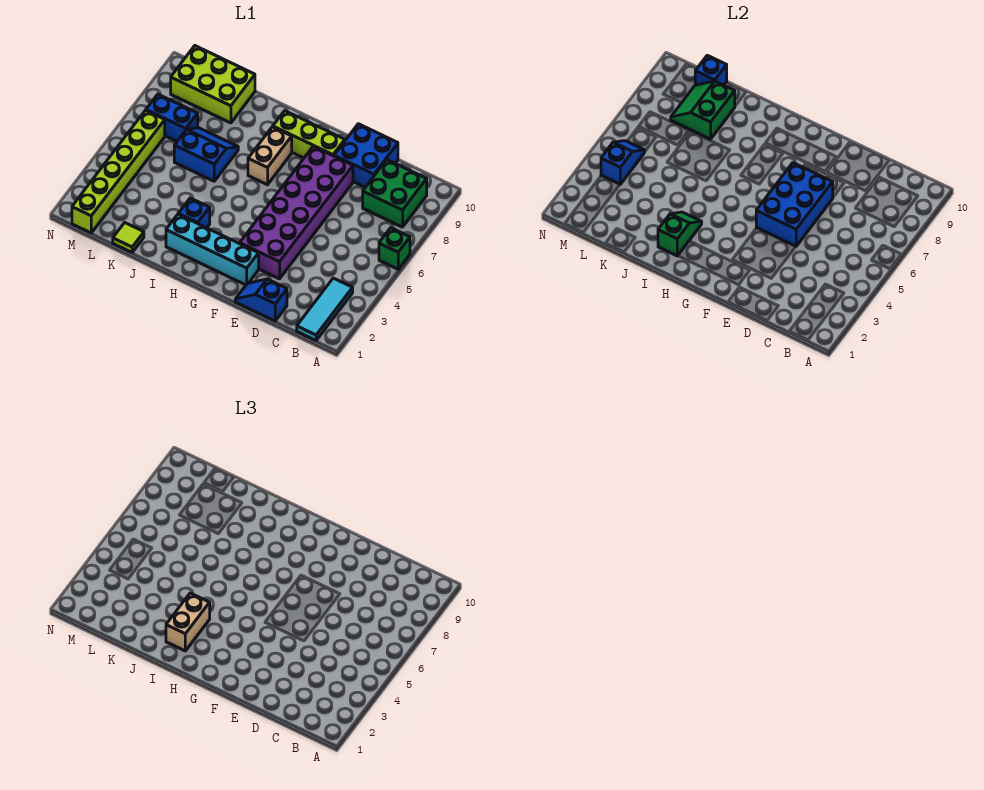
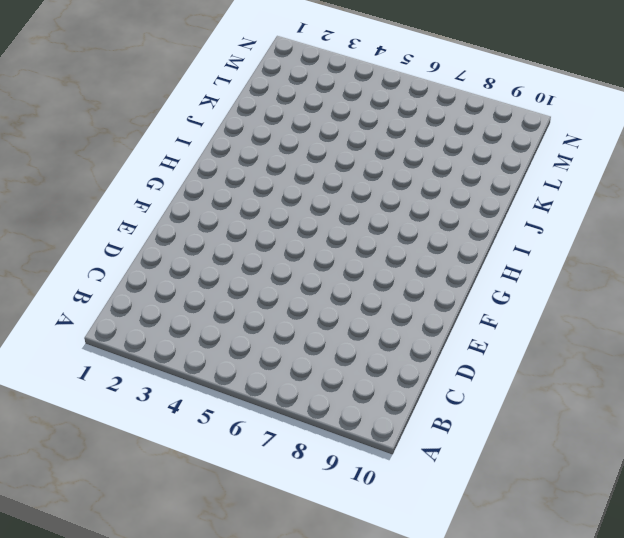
none -> green 1x1 brick [379,228,410,269]
none -> cyan 1x3 tile [297,278,353,340]
none -> green 2x2 brick [363,160,427,227]

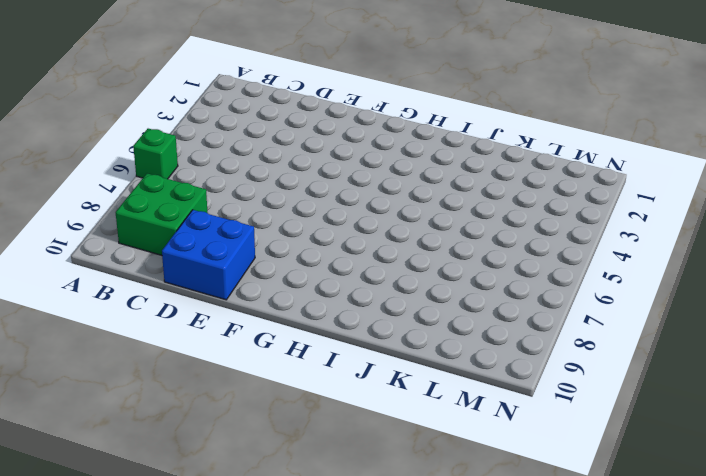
none -> cyan 1x3 tile [297,278,353,340]
none -> blue 1x2 slope [235,279,287,321]
none -> purple 2x6 brick [240,146,353,279]

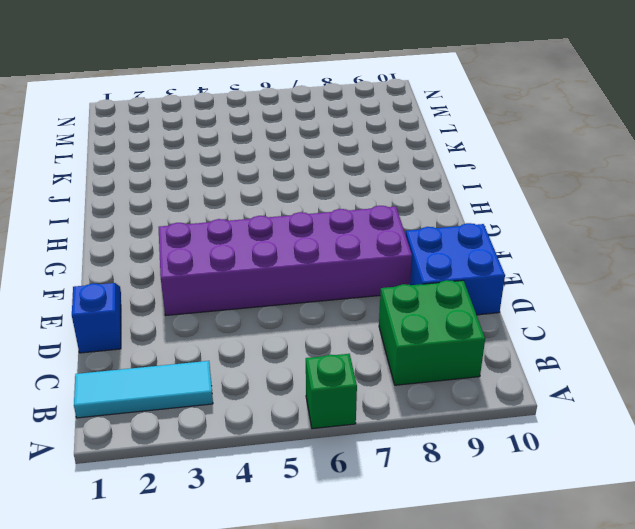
none -> cyan 1x4 brick [166,214,259,285]
none -> lime 1x3 brick [273,111,345,158]
none -> tan 1x2 brick [248,127,292,185]

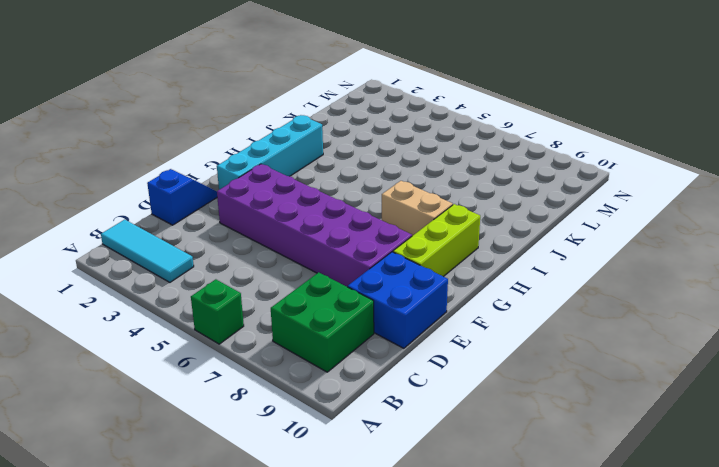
none -> blue 1x1 brick [178,198,210,228]
none -> blue 2x2 slope [174,128,238,181]
none -> lime 1x1 tile [113,223,144,252]

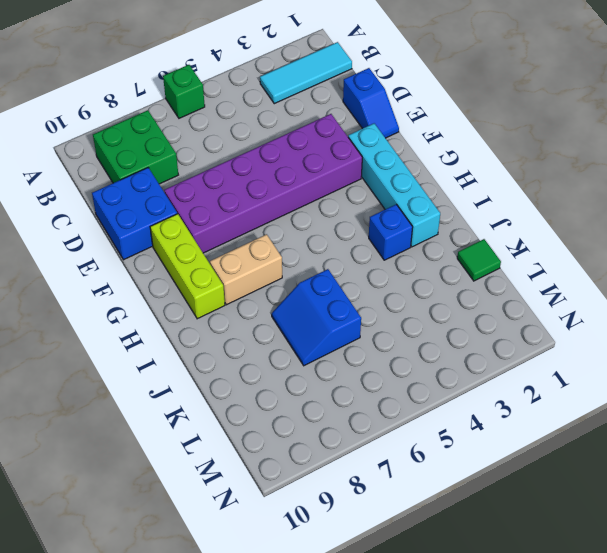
green 1x1 tile [457,239,501,281] -> lime 1x1 tile [113,223,144,252]
none -> lime 2x3 brick [171,46,255,123]
none -> blue 1x2 brick [146,94,198,141]
none -> lime 1x6 brick [72,110,165,233]

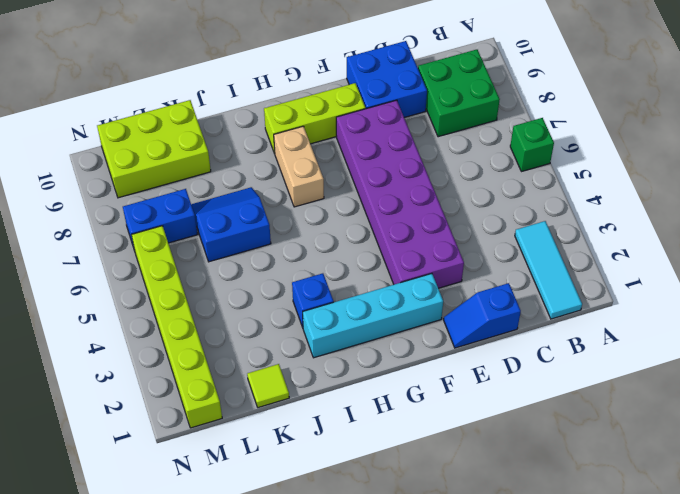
none -> blue 2x3 brick [756,163,833,246]
none -> green 1x2 slope [658,212,702,256]
none -> green 2x2 slope [671,81,735,139]

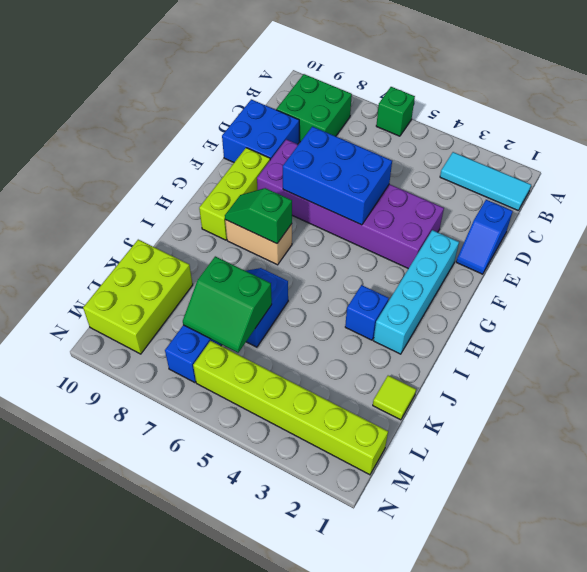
green 1x2 slope [225,188,292,244] -> green 1x2 slope moved to [658,212,702,256]
green 2x2 slope [183,256,272,353] -> green 2x2 slope moved to [671,81,735,139]
none -> blue 1x1 brick [695,55,727,85]
none -> blue 1x2 slope [601,141,644,184]
none -> tan 1x2 brick [166,593,210,651]

